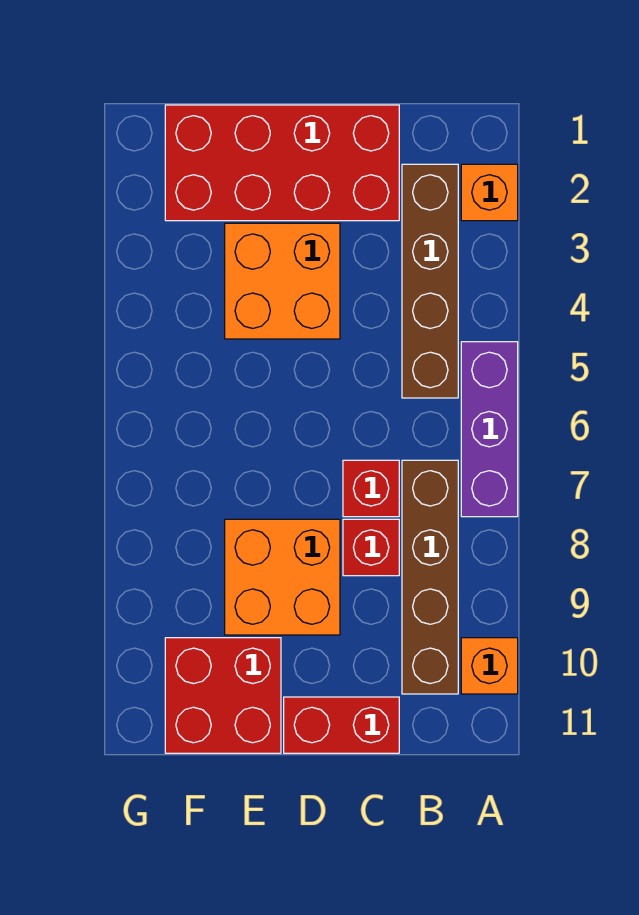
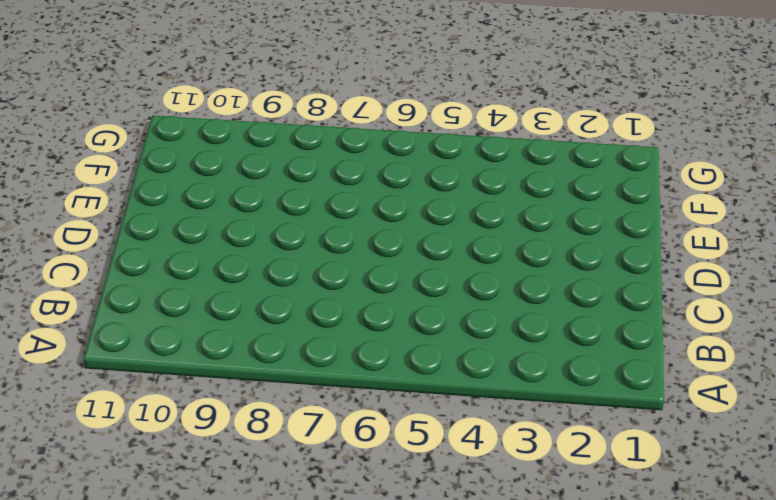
none -> orange 1x1 brick [461,164,518,221]
none -> purple 1x3 brick [461,342,518,517]
none -> orange 1x1 brick [461,638,518,694]

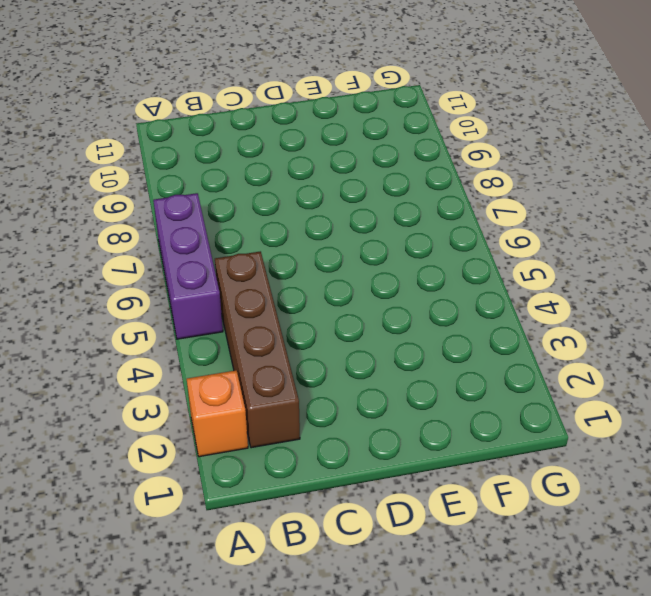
none -> orange 1x1 brick [461,638,518,694]
none -> brown 1x4 brick [402,460,458,694]
none -> red 2x4 brick [165,105,399,221]

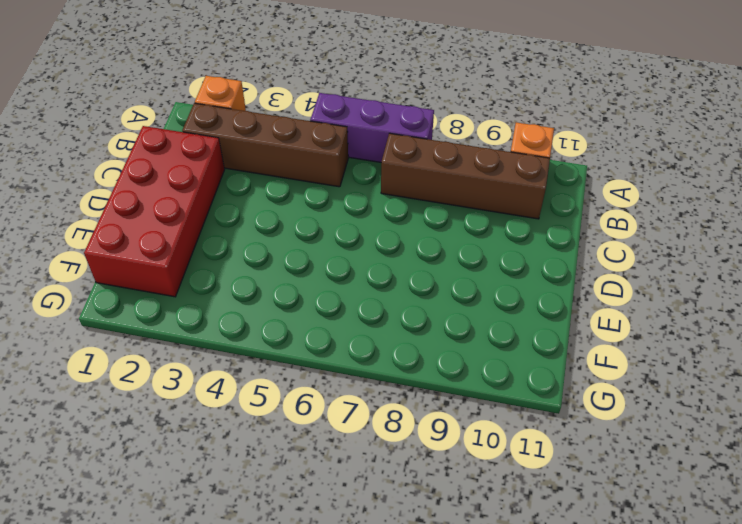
none -> red 1x1 brick [343,460,399,517]
none -> red 1x1 brick [343,519,399,576]
none -> red 1x2 brick [284,697,399,753]

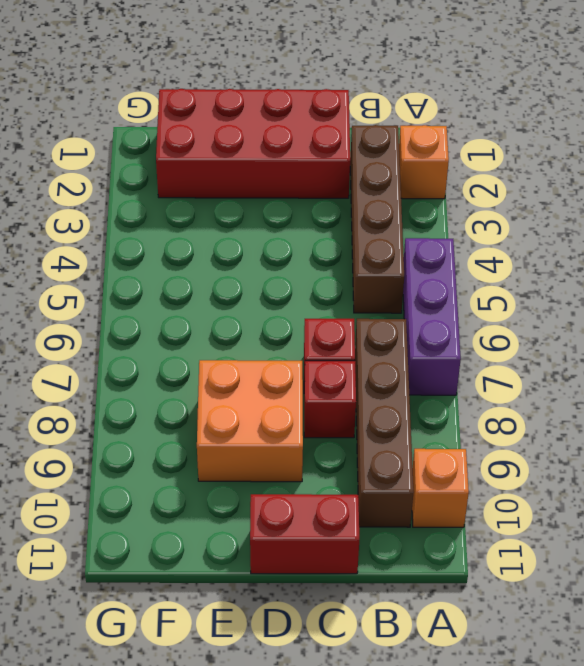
none -> orange 2x2 brick [225,223,340,339]
none -> red 2x2 brick [165,638,281,753]

